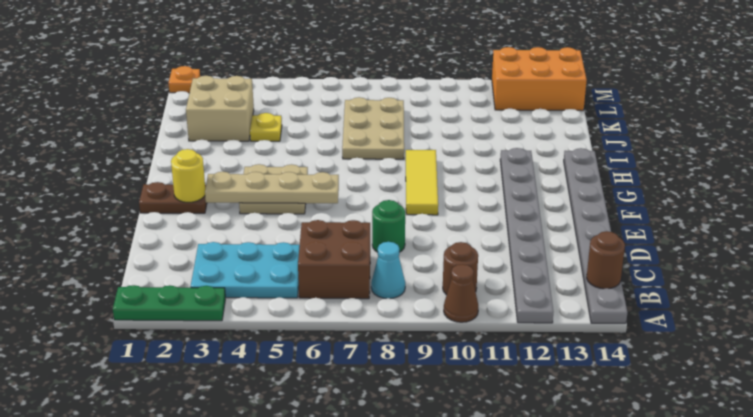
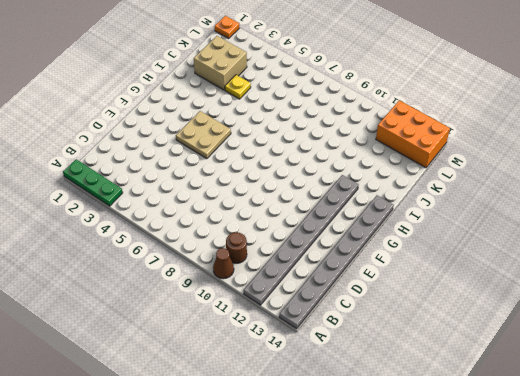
none -> cyan 2x3 plate [191,242,300,298]
none -> brown 2x2 brick [298,220,370,299]
none -> cyan 1x1 cone [371,242,405,299]

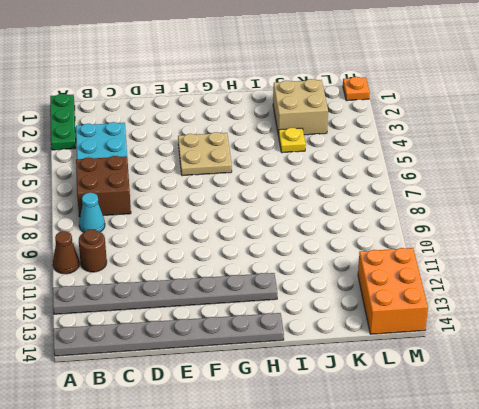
none -> green 1x1 round brick [372,200,405,252]
none -> brown 1x2 plate [139,182,207,213]
none -> yellow 1x3 tile [406,150,438,215]

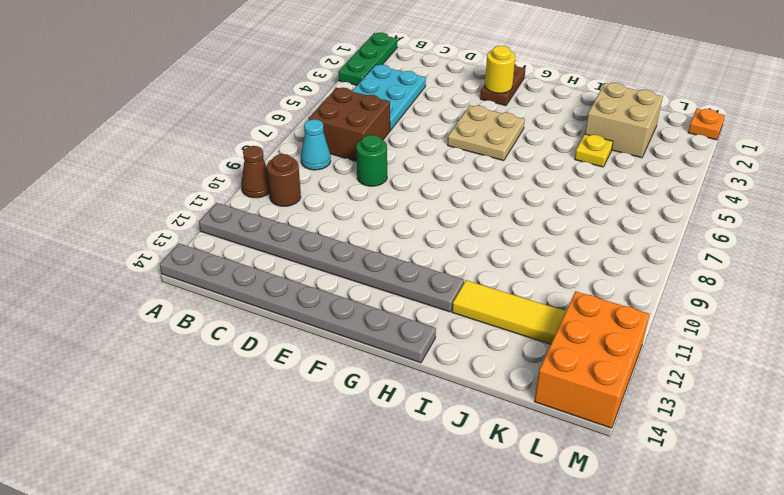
yellow 1x3 tile [452,280,566,344] -> yellow 1x3 tile moved to [406,150,438,215]
none -> tan 2x3 plate [342,97,404,159]
none -> brown 1x1 round brick [587,231,625,289]
none -> tan 1x4 plate [205,172,339,203]

